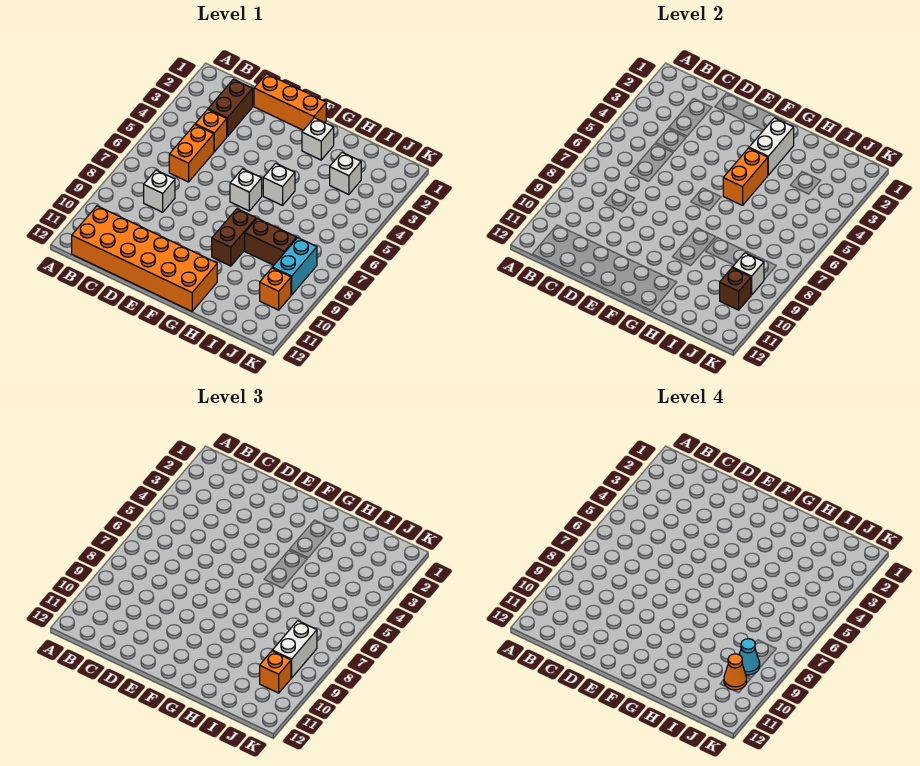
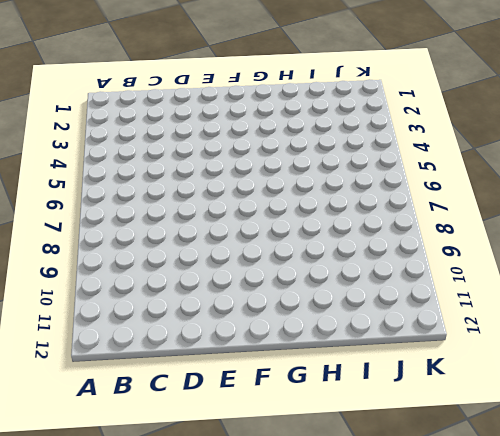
none -> orange 2x6 brick [72,206,217,311]
none -> brown 1x2 brick [208,79,253,136]
none -> orange 1x1 brick [195,110,227,152]

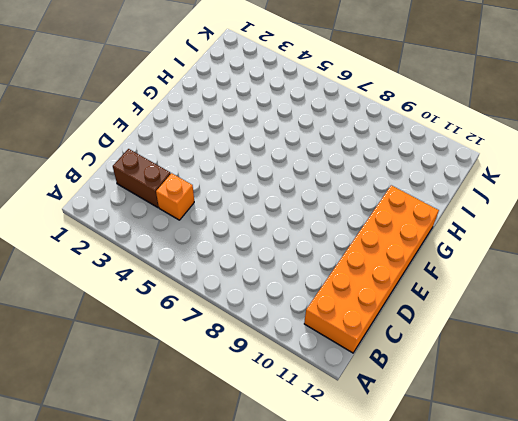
none -> orange 1x2 brick [169,125,214,182]
none -> white 1x1 brick [144,170,175,212]
none -> orange 1x3 brick [254,74,326,130]

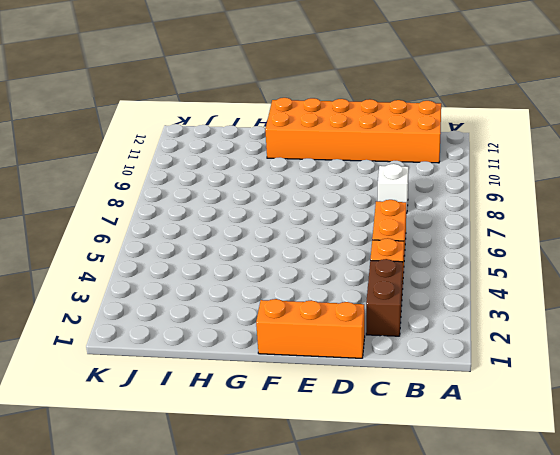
none -> white 1x1 brick [230,169,262,211]
none -> white 1x1 brick [302,118,334,160]
none -> white 1x1 brick [263,163,295,205]

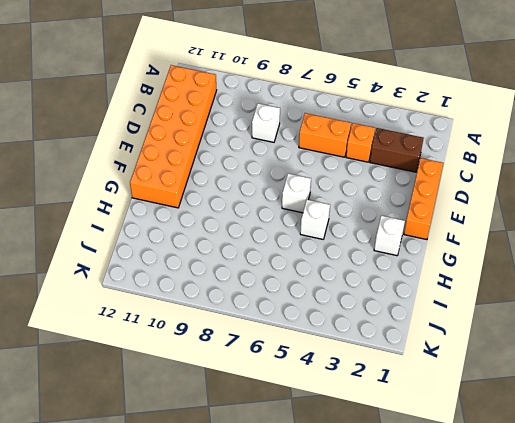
none -> brown 1x2 brick [212,209,256,266]
none -> brown 1x2 brick [245,218,297,265]
none -> white 1x1 brick [330,152,361,195]

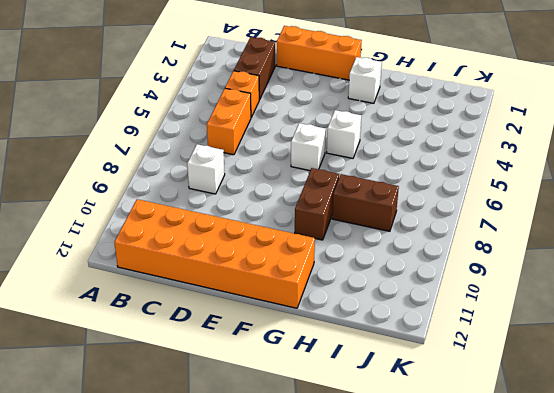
none -> white 1x1 brick [330,152,361,195]
none -> cyan 1x2 brick [272,238,317,295]
none -> orange 1x1 brick [260,268,291,310]

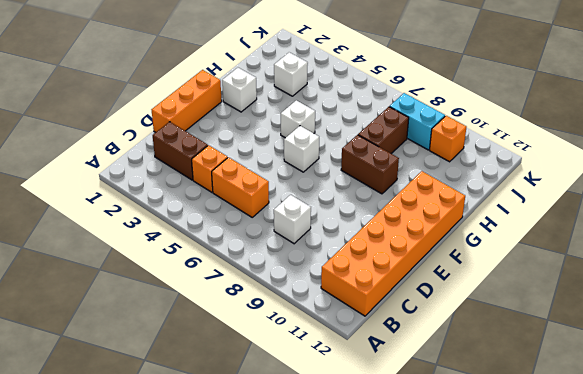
none -> white 1x2 brick [749,118,794,175]
none -> orange 1x2 brick [723,148,768,205]
none -> white 1x1 brick [732,253,764,295]

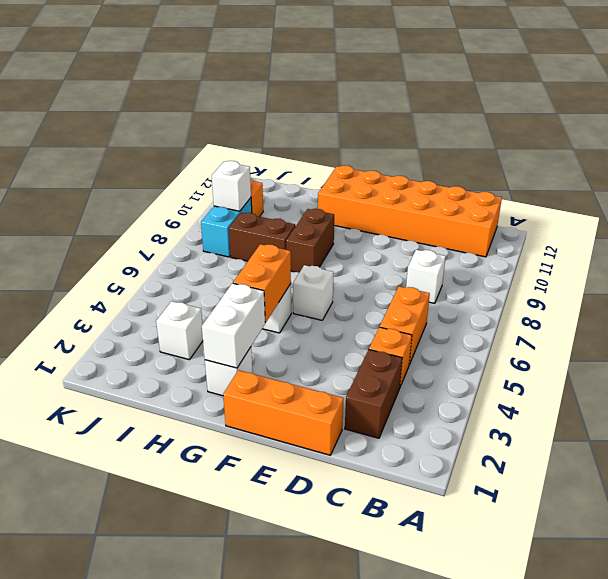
none -> brown 1x1 brick [720,268,751,310]
none -> white 1x2 brick [272,621,317,678]
none -> orange 1x1 brick [260,651,291,693]

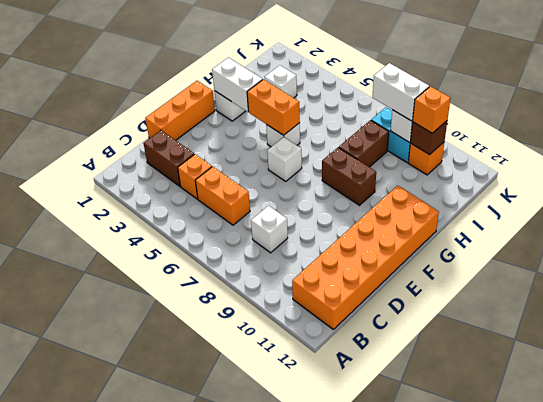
none -> cyan 1x1 cone [739,639,760,675]
none -> orange 1x1 cone [724,654,747,690]

